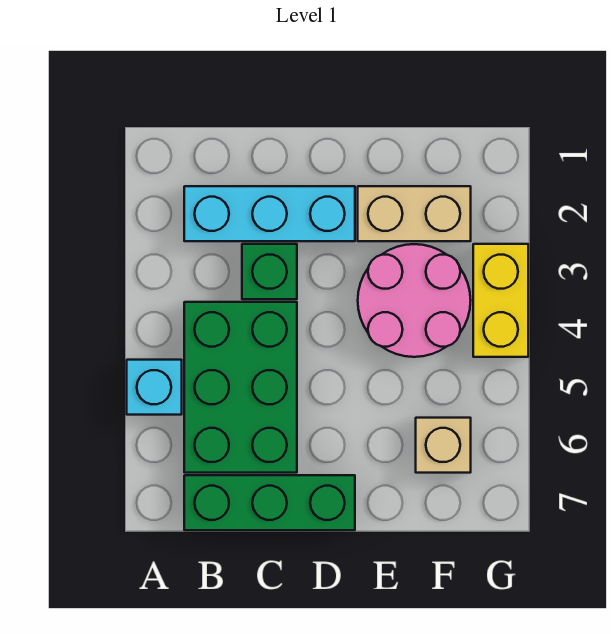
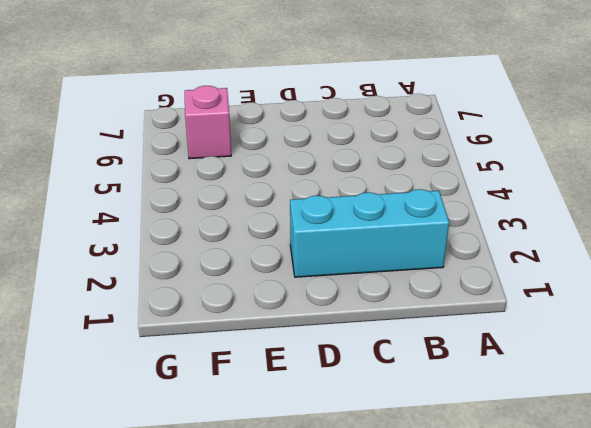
pink 1x1 brick [185,86,231,159] -> tan 1x1 brick [416,418,471,473]
none -> cyan 1x1 brick [127,360,182,415]
none -> green 2x3 brick [184,302,297,473]

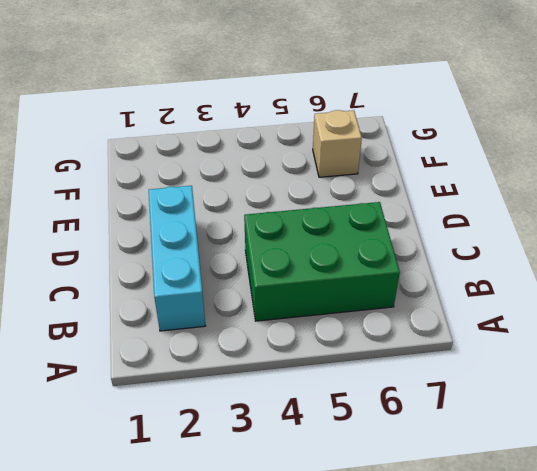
none -> cyan 1x1 brick [127,360,182,415]
none -> green 1x3 brick [184,475,355,530]

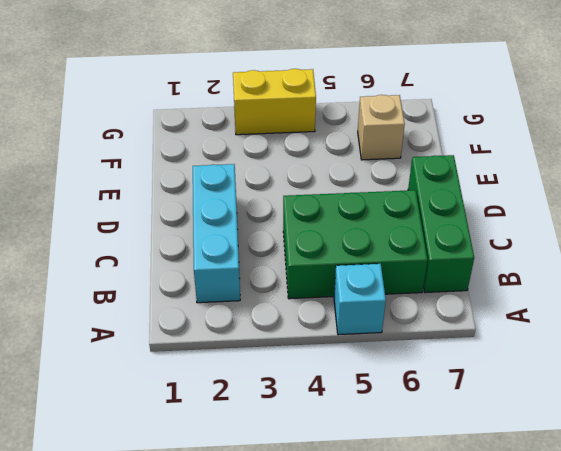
none -> green 1x1 brick [242,244,297,299]
none -> tan 1x2 brick [358,186,471,241]

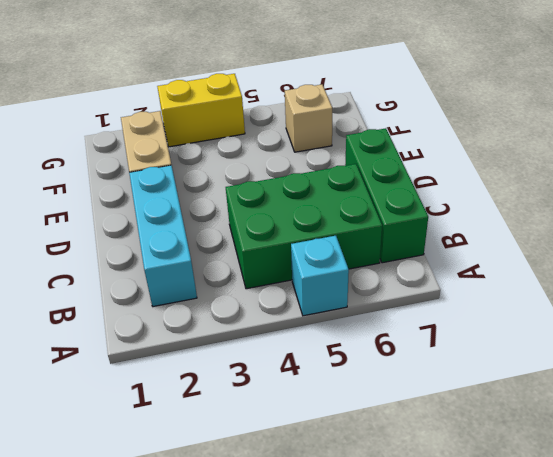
none -> green 1x1 brick [242,244,297,299]
none -> pink 2x2 round brick [358,244,471,357]

